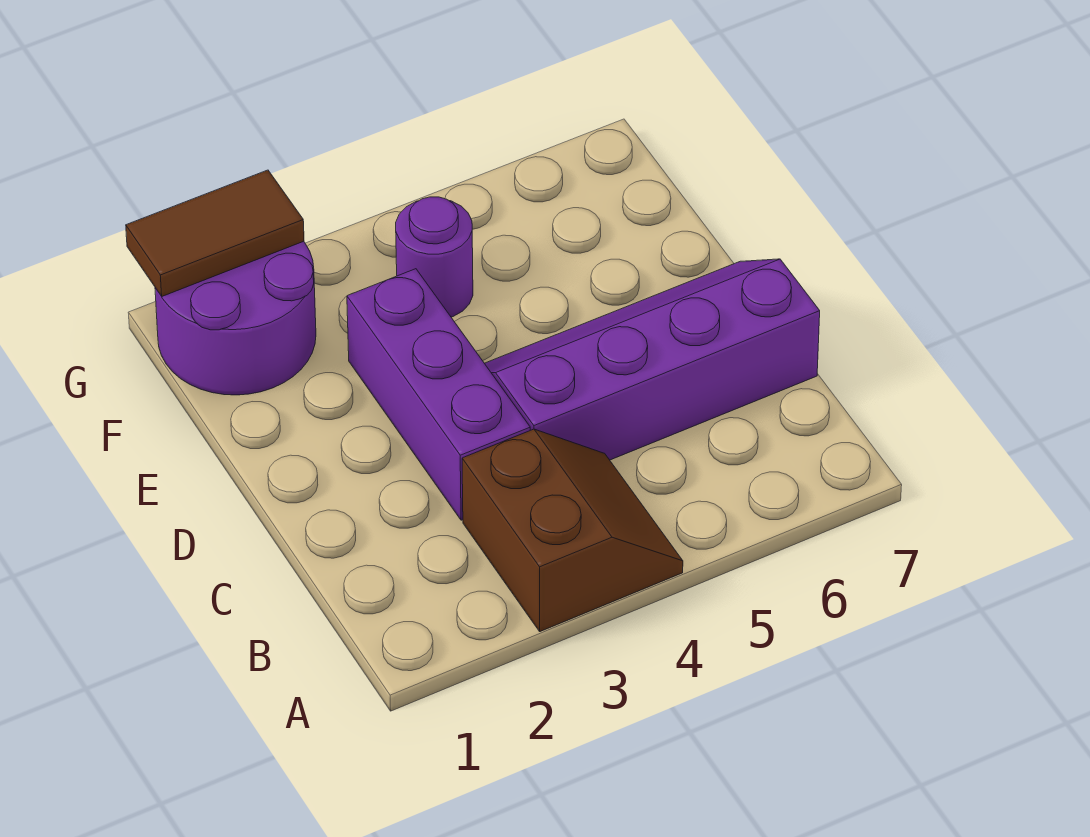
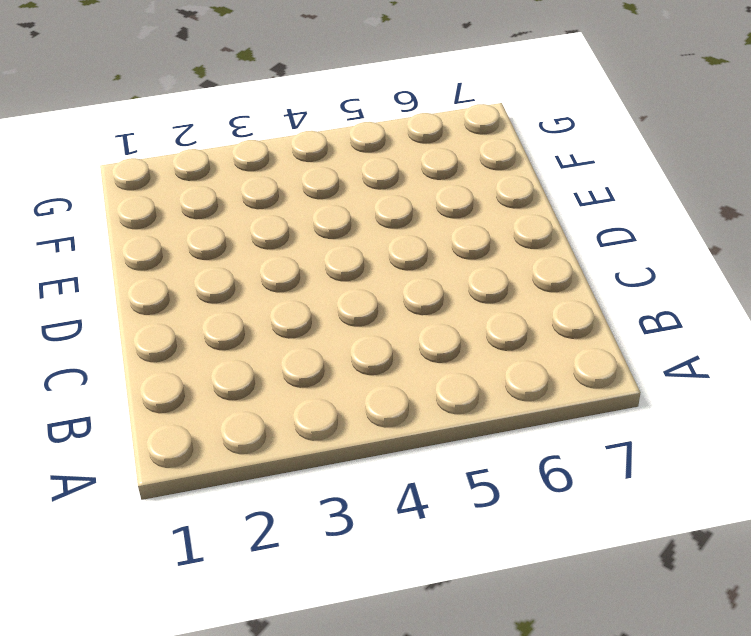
none -> brown 2x2 slope [462,429,683,632]
none -> purple 1x3 brick [347,269,530,520]

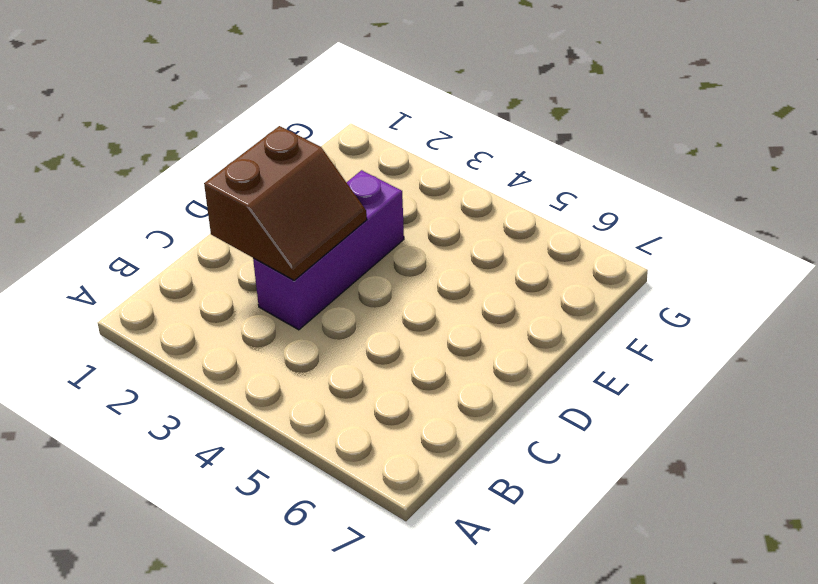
brown 2x2 slope [204,126,367,281] -> brown 2x2 slope moved to [462,429,683,632]
none -> purple 2x4 slope [484,259,820,460]
none -> purple 2x2 round brick [155,241,316,395]

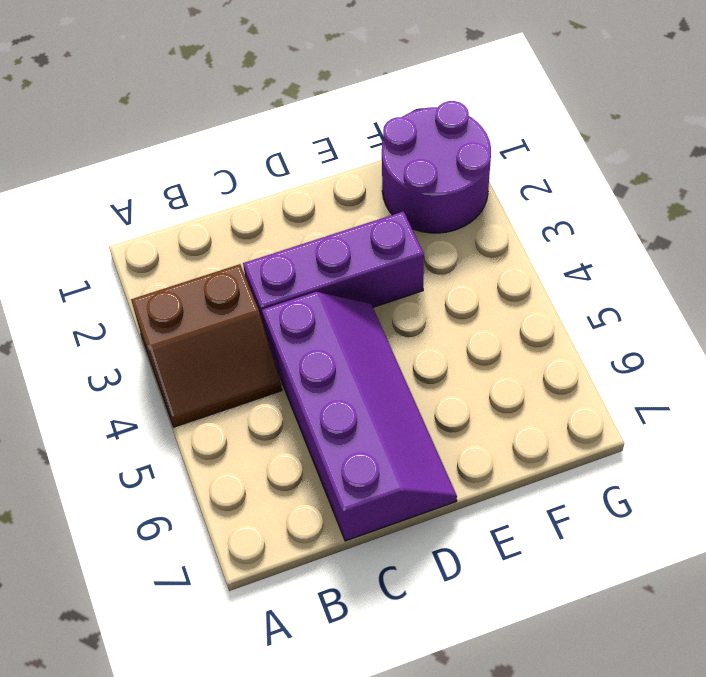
none -> purple 1x1 round brick [396,197,473,317]
none -> brown 1x2 tile [126,170,304,296]

